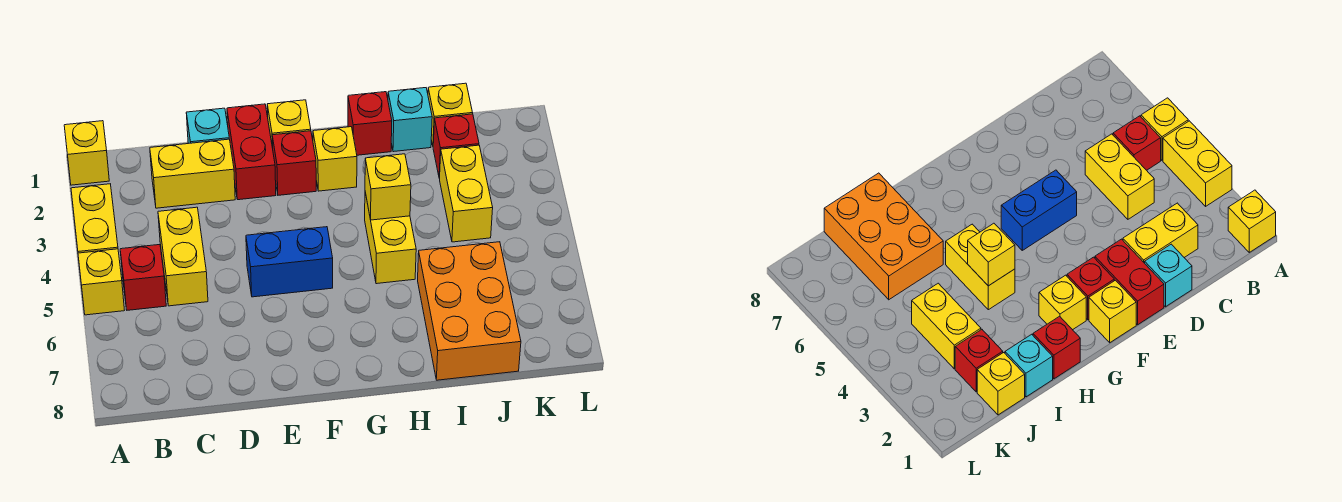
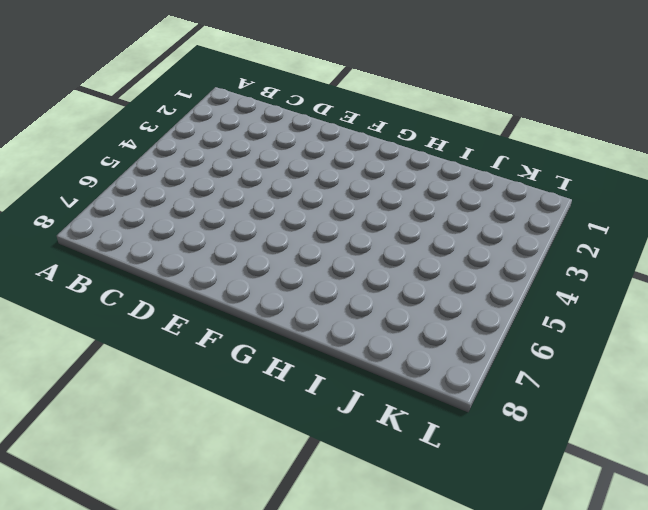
none -> yellow 1x1 brick [64,121,109,185]
none -> yellow 1x2 brick [71,184,118,253]
none -> yellow 1x1 brick [78,249,124,315]

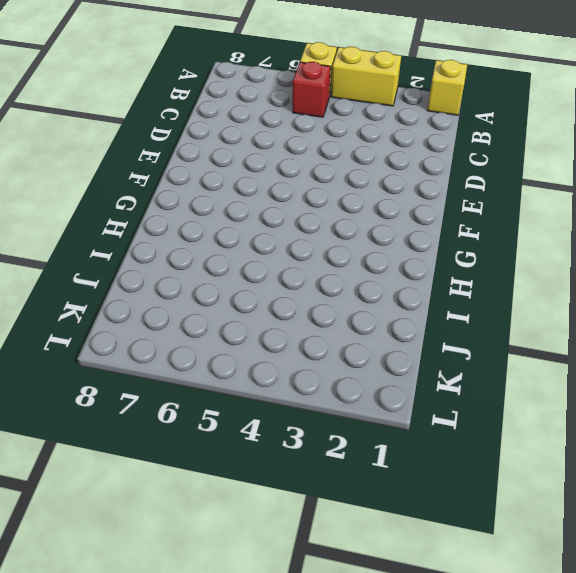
none -> yellow 1x2 brick [150,139,235,208]
none -> yellow 1x2 brick [158,207,208,306]
none -> cyan 1x1 brick [186,108,229,143]

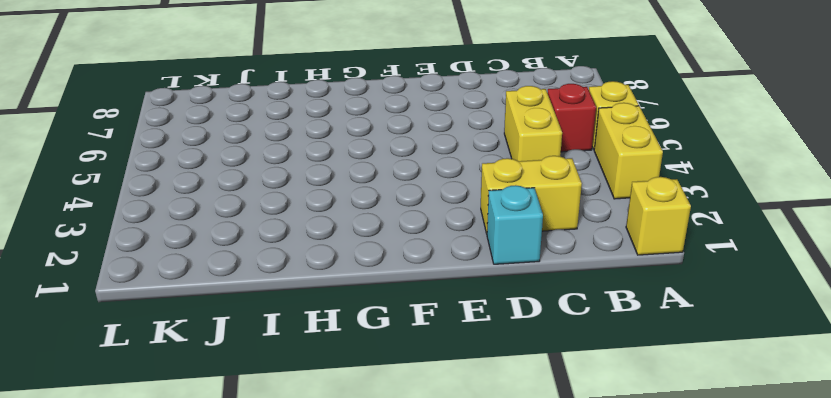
none -> red 1x2 brick [227,104,276,200]
none -> blue 1x2 brick [246,227,333,297]
none -> yellow 1x1 brick [267,100,311,148]

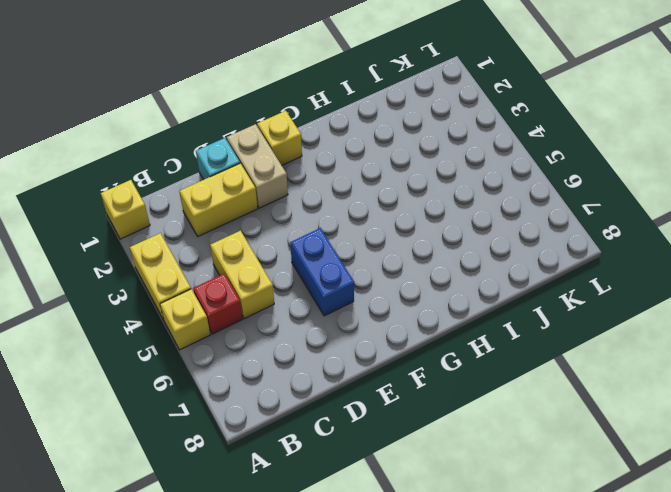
tan 1x2 brick [227,124,288,208] -> red 1x2 brick [227,104,276,200]
blue 1x2 brick [290,228,354,316] -> blue 1x2 brick turned to [246,227,333,297]
none -> red 1x1 brick [272,131,316,195]
none -> yellow 1x1 brick [313,127,357,191]
none -> red 1x1 brick [348,92,392,155]

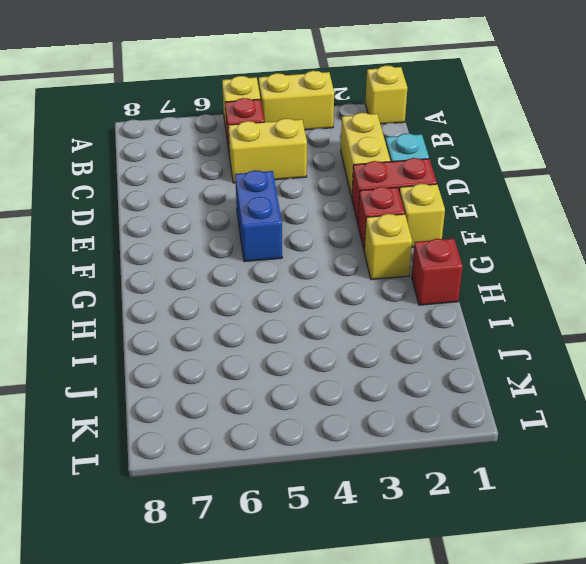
none -> yellow 1x2 brick [365,192,416,284]
none -> cyan 1x1 brick [388,88,432,152]
none -> orange 2x3 brick [418,242,521,380]

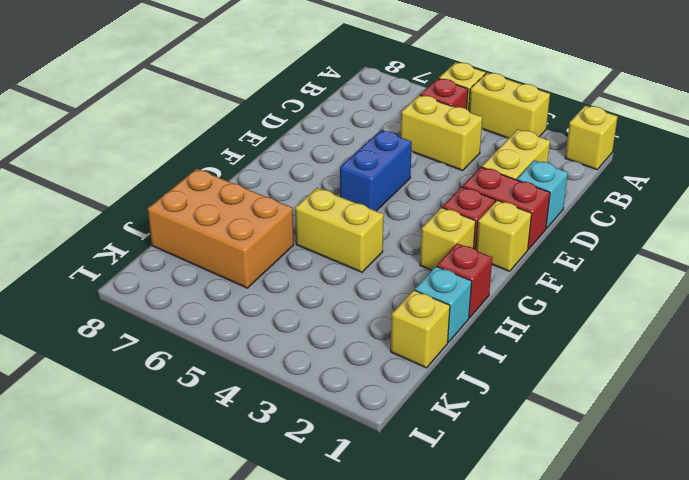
none -> red 1x1 brick [433,114,479,178]
none -> yellow 1x2 brick [440,145,493,242]
none -> yellow 1x1 brick [365,154,411,220]

